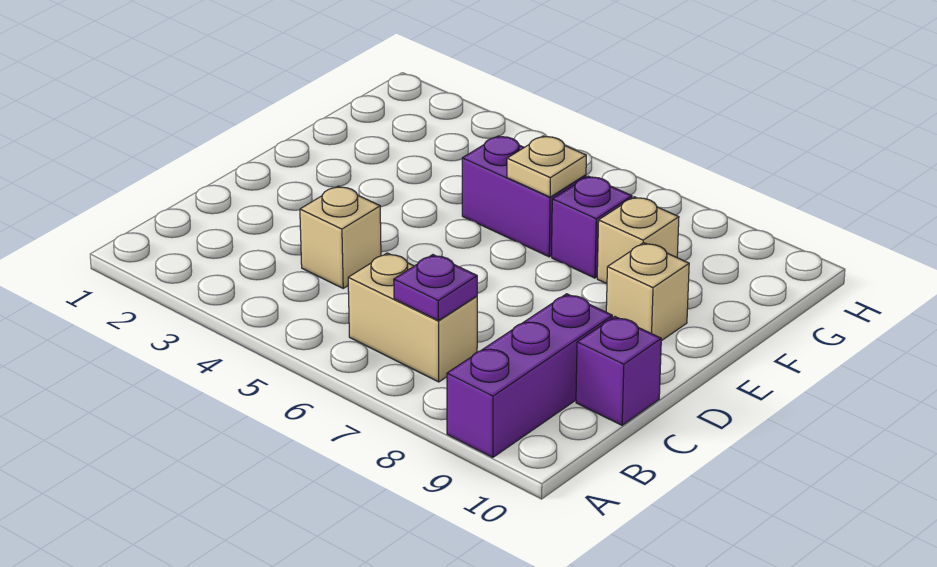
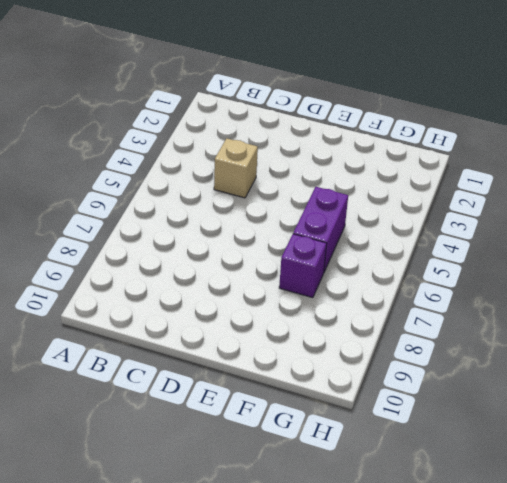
none -> purple 1x3 brick [447,294,612,458]
none -> tan 1x2 brick [348,253,477,382]

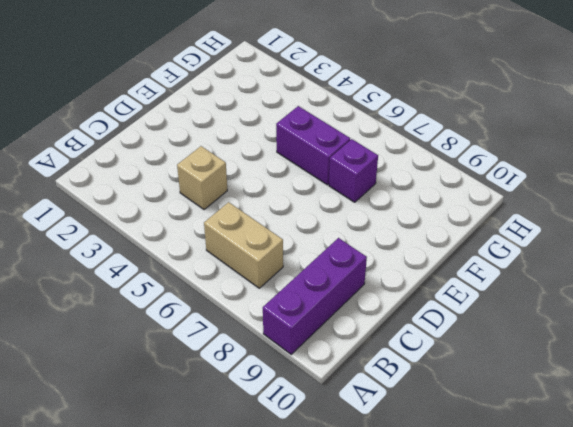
none -> purple 1x1 brick [576,317,661,425]
none -> tan 1x1 brick [606,243,689,341]

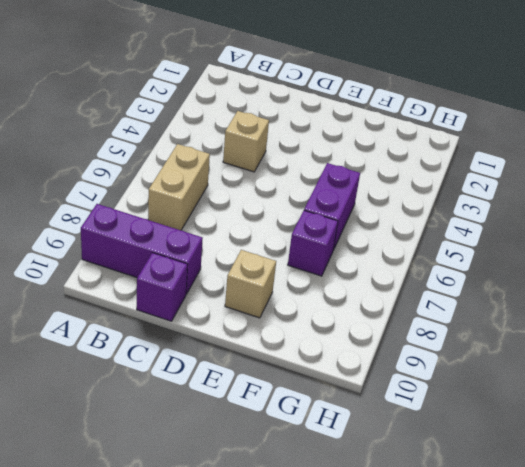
none -> tan 1x1 brick [597,197,679,284]
none -> purple 1x1 plate [394,255,477,321]

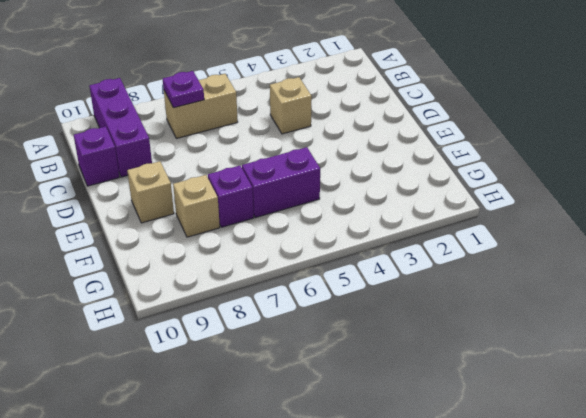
none -> tan 1x1 plate [507,136,586,197]

